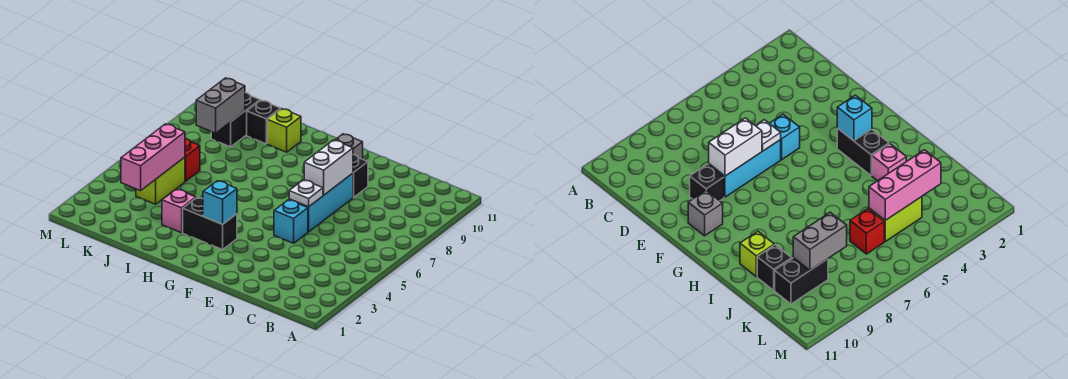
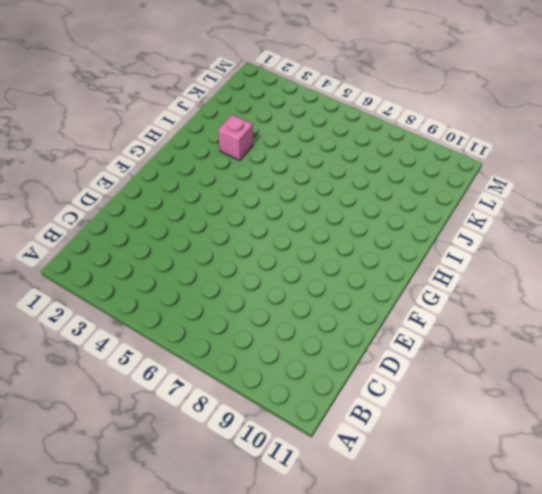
none -> cyan 1x1 brick [274,200,308,243]
none -> cyan 1x3 brick [289,173,353,232]
none -> black 1x1 brick [353,155,368,197]

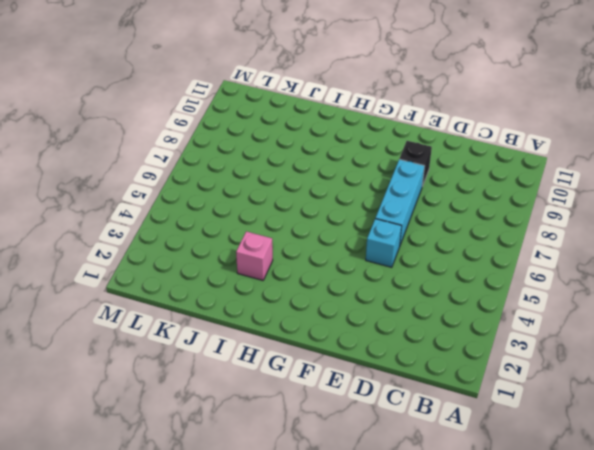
none -> grey 1x1 brick [335,134,363,159]
none -> black 1x2 brick [183,198,237,250]
none -> lime 1x1 brick [267,109,301,152]

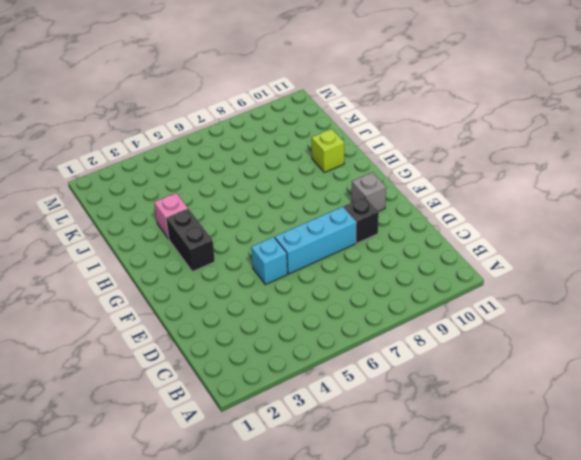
none -> black 1x1 brick [247,100,281,144]
none -> lime 1x2 brick [136,157,185,204]
none -> red 1x1 brick [185,139,200,181]

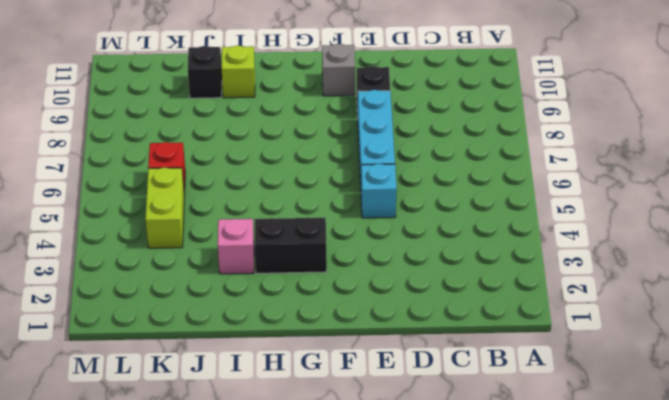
none -> black 1x2 brick [211,93,260,147]
none -> white 1x1 plate [289,180,323,207]
none -> white 1x2 brick [304,140,353,195]

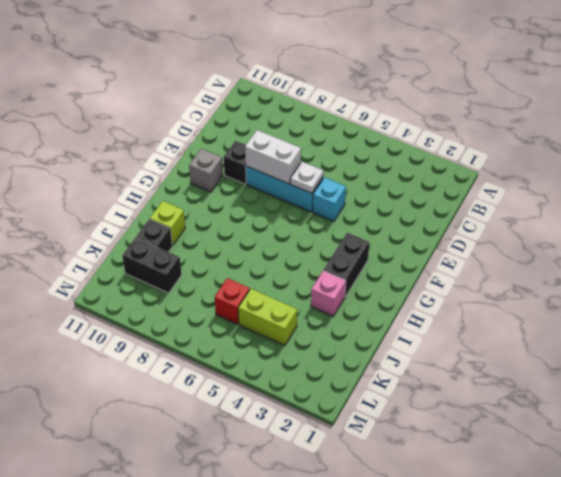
none -> cyan 1x1 brick [203,181,237,224]
none -> pink 1x3 brick [121,124,185,191]
none -> grey 1x2 brick [196,78,245,133]

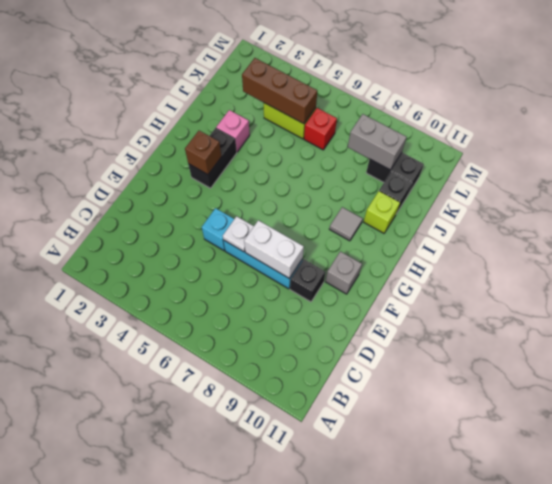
brown 1x1 brick [185,131,221,175] -> cyan 1x1 brick [203,181,237,224]
grey 1x1 tile [329,207,363,241] -> none
brown 1x3 brick [242,58,317,124] -> pink 1x3 brick [121,124,185,191]

